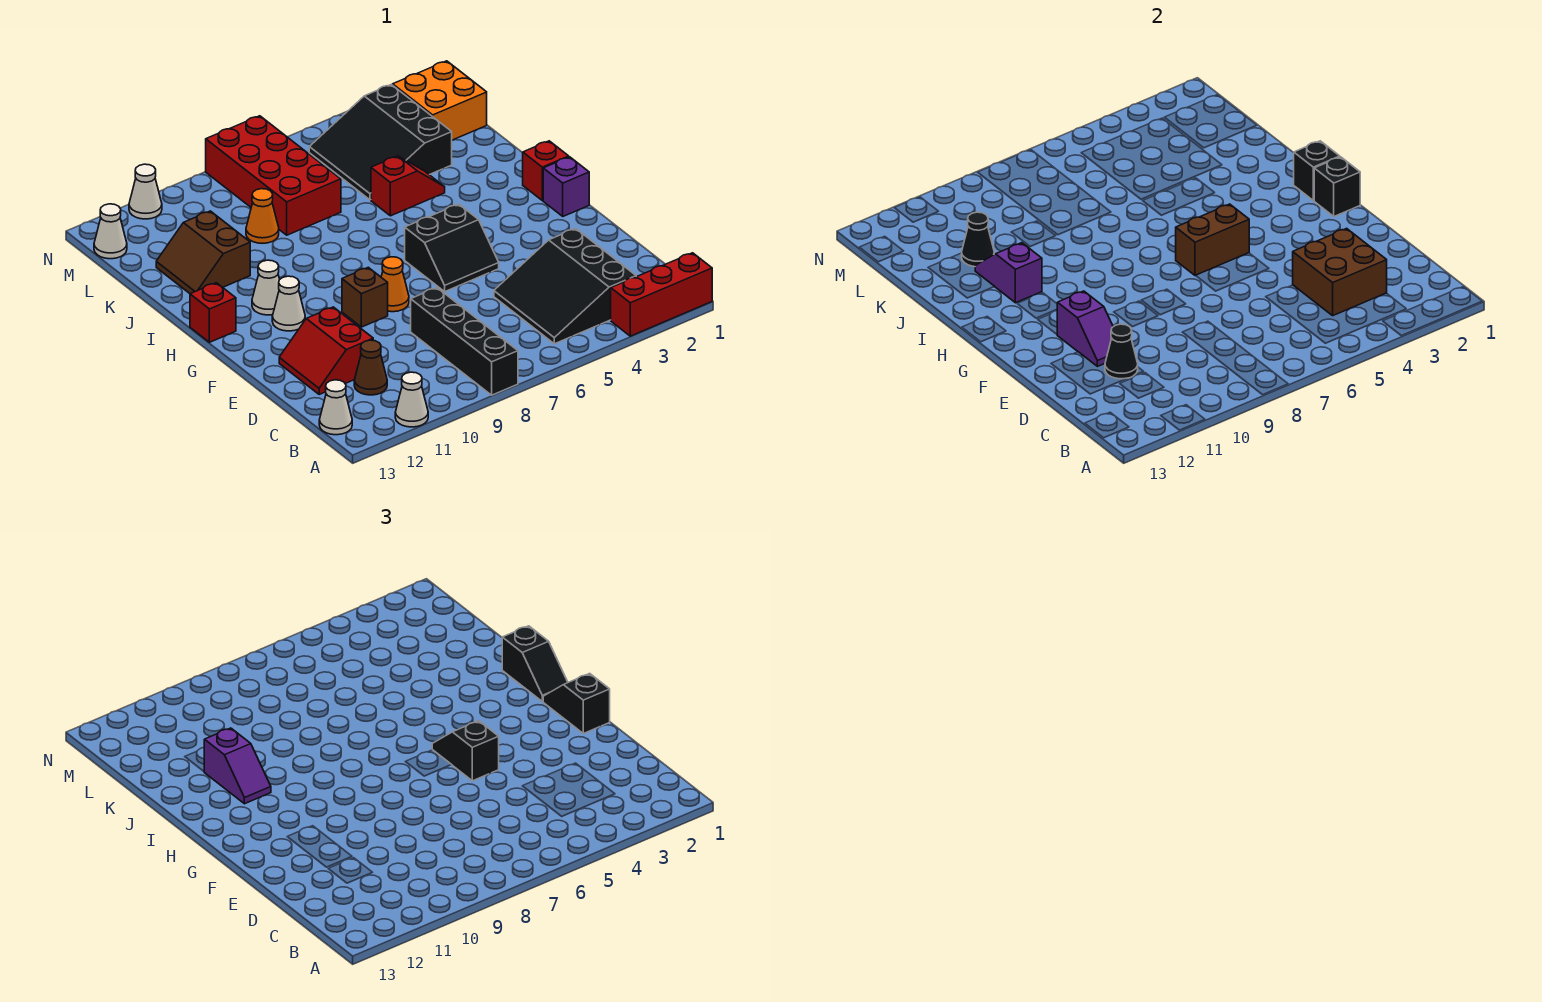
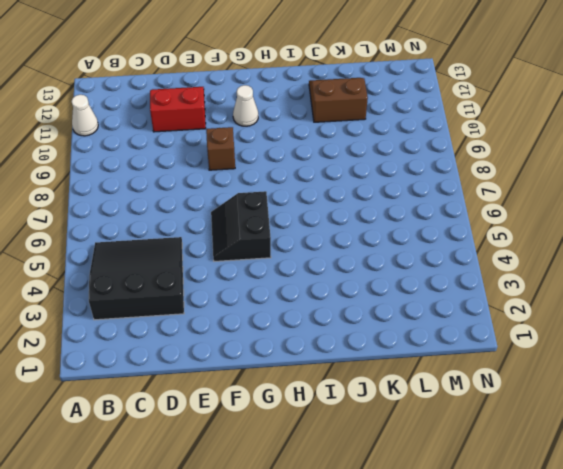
none -> red 1x3 brick [611,253,712,336]
none -> black 1x4 brick [411,288,518,395]
none -> white 1x1 cone [319,380,352,435]
none -> brown 1x1 cone [354,340,387,395]

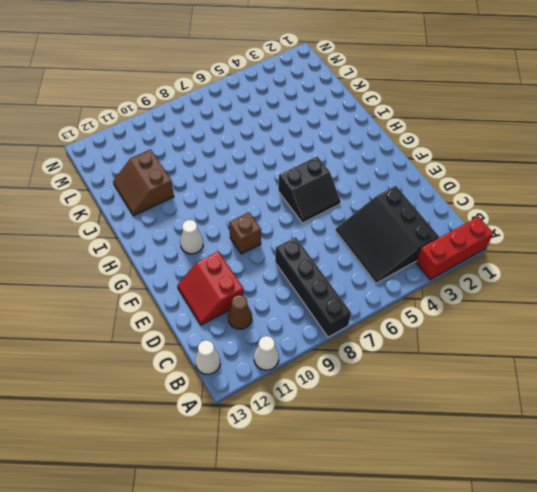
none -> orange 1x1 cone [381,257,409,312]
none -> purple 1x1 brick [543,157,589,216]
none -> red 1x1 brick [523,141,569,201]
none -> white 1x1 cone [252,260,280,315]

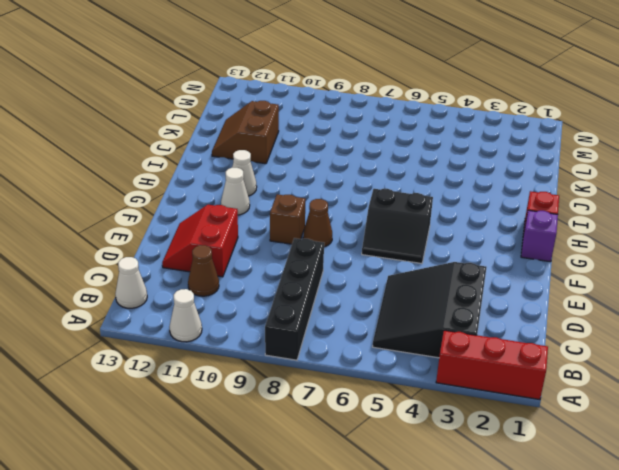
brown 1x1 cone [303,199,332,247] -> orange 1x1 cone [381,257,409,312]
none -> red 1x1 brick [190,283,236,342]
none -> red 1x2 slope [371,156,445,216]
none -> black 3x3 slope [309,85,452,200]
none -> red 2x4 brick [206,116,341,235]

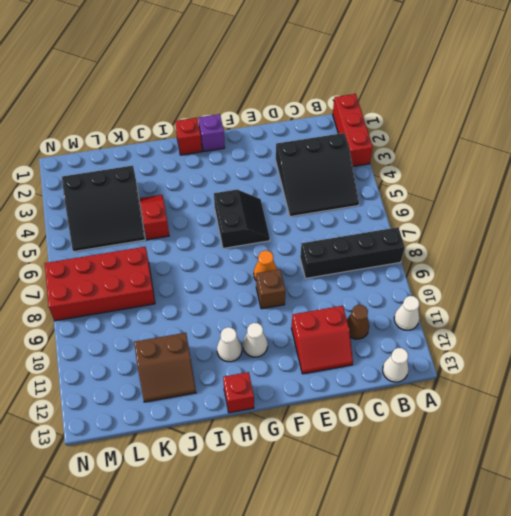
none -> orange 1x1 cone [246,189,279,243]
none -> orange 2x2 brick [393,61,487,140]
none -> white 1x1 cone [94,204,127,259]
none -> white 1x1 cone [129,164,162,219]

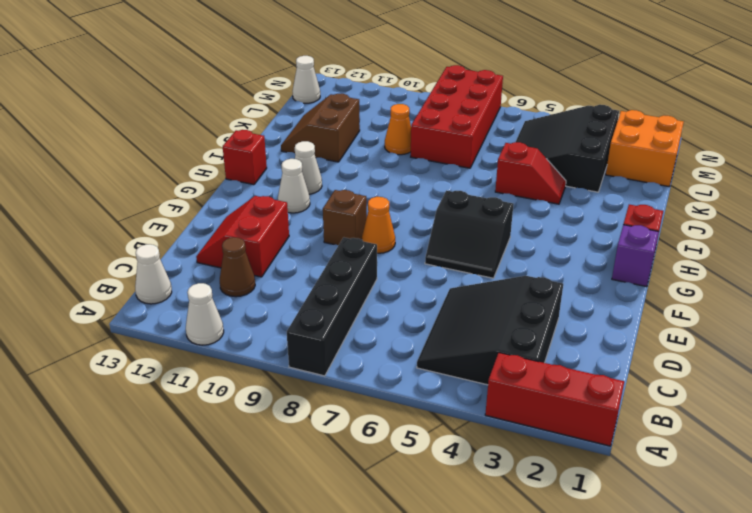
none -> white 1x1 cone [129,164,162,219]
none -> brown 2x2 brick [1293,228,1387,316]
none -> black 1x1 cone [1105,324,1138,379]
none -> purple 1x2 slope [1057,291,1113,366]

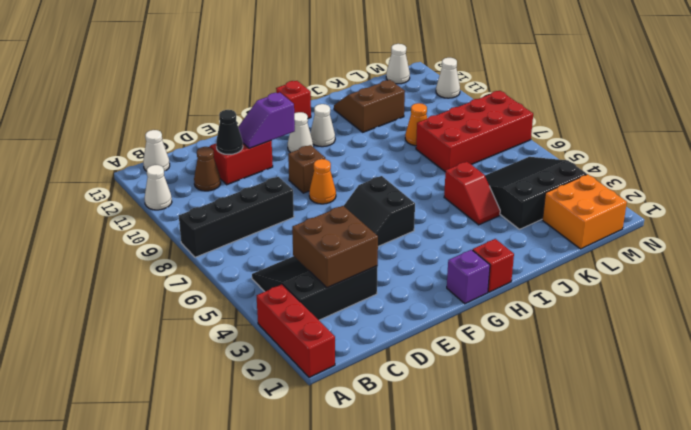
none -> black 1x1 brick [1314,157,1360,216]
none -> brown 1x2 brick [1176,204,1249,276]
none -> black 1x1 brick [1294,141,1340,201]
none -> purple 1x2 slope [975,243,1042,303]

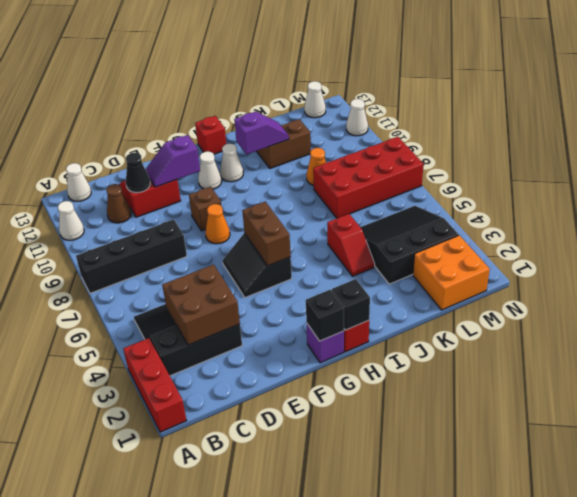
none -> black 1x1 cone [962,212,994,267]
none -> black 1x2 slope [543,673,610,734]
none -> black 1x2 slope [432,721,499,781]
none -> black 1x2 slope [502,626,568,702]

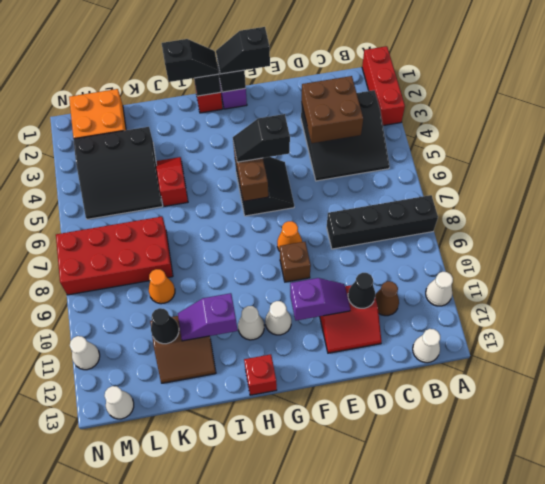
none -> purple 1x2 slope [204,728,271,804]

